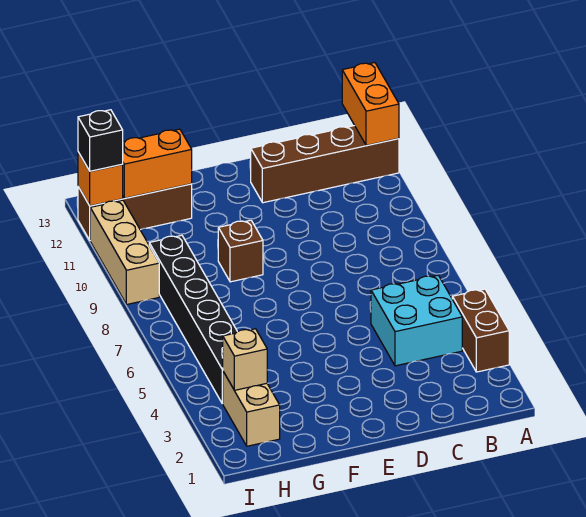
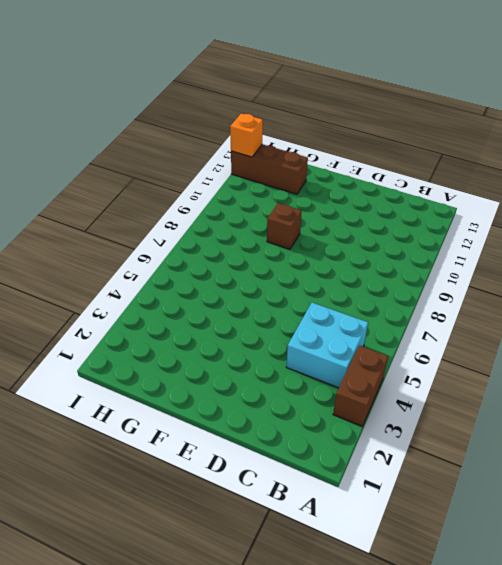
none -> brown 1x4 brick [251,126,399,203]
none -> tan 1x2 brick [222,372,280,446]
none -> black 1x6 brick [149,235,237,403]

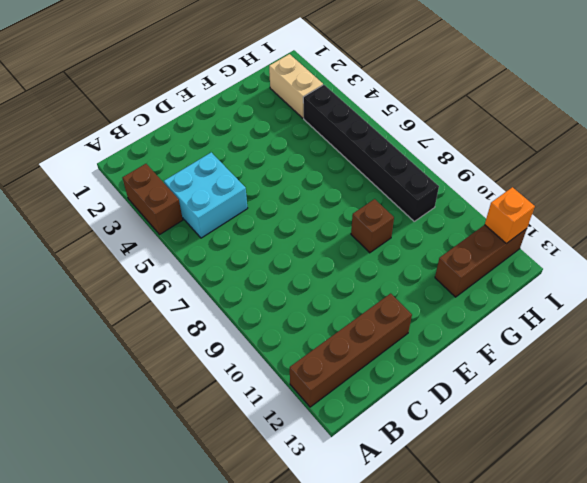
none -> tan 1x3 brick [90,200,159,304]
none -> orange 1x2 brick [342,63,399,146]
none -> orange 1x2 brick [122,129,192,198]

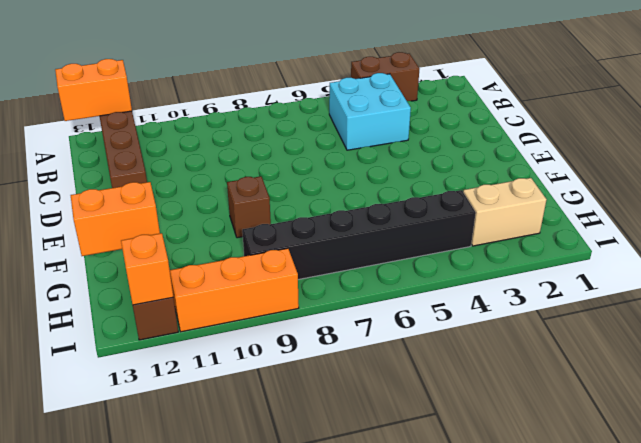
orange 1x2 brick [71,182,160,256] -> orange 1x2 brick turned to [122,129,192,198]
orange 1x3 brick [170,248,299,332] -> tan 1x3 brick [90,200,159,304]
none -> tan 1x1 brick [222,329,267,390]
none -> black 1x1 brick [78,110,123,171]

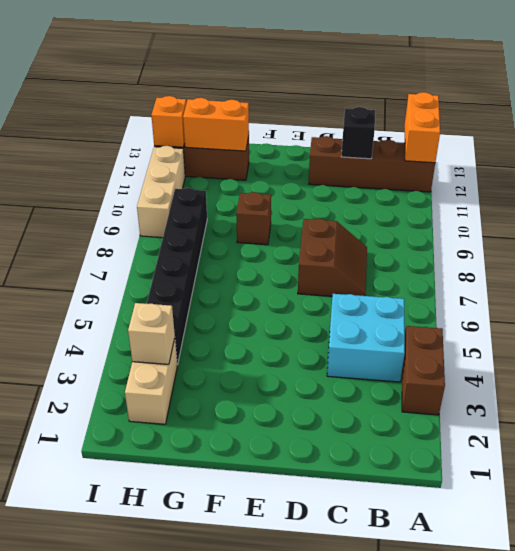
brown 2x2 slope [298,218,367,296] -> none
black 1x1 brick [341,107,375,159] -> black 1x1 brick moved to [78,110,123,171]

